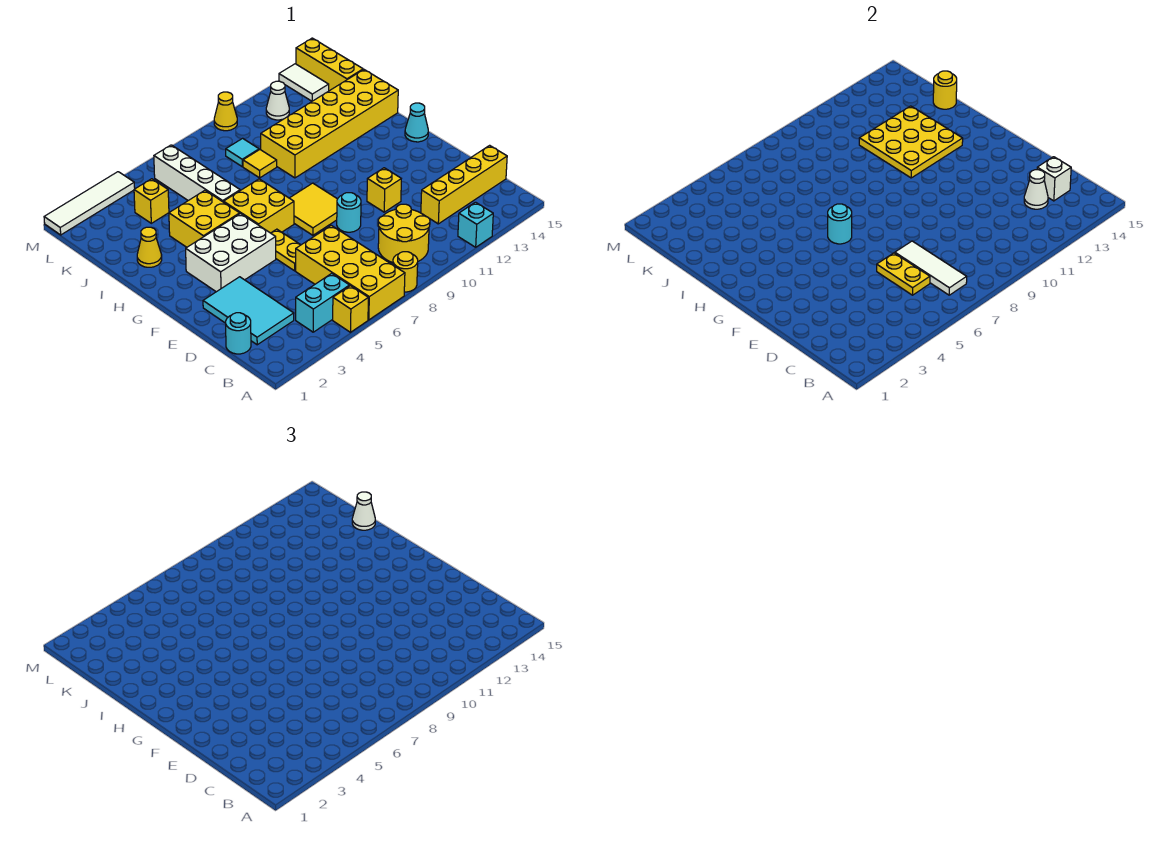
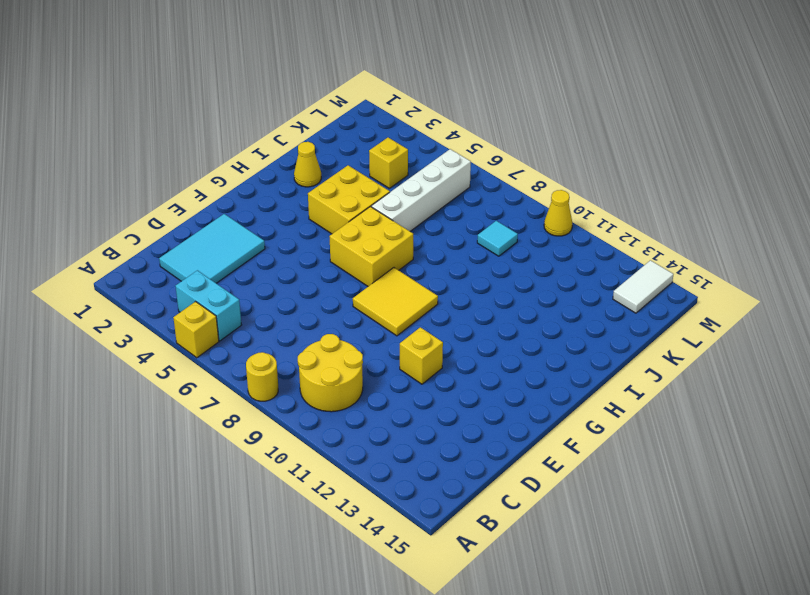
none -> yellow 2x4 brick [296,225,405,320]
none -> cyan 1x1 brick [458,202,493,247]
none -> cyan 1x1 round brick [226,313,251,354]
none -> yellow 1x4 brick [421,145,507,224]

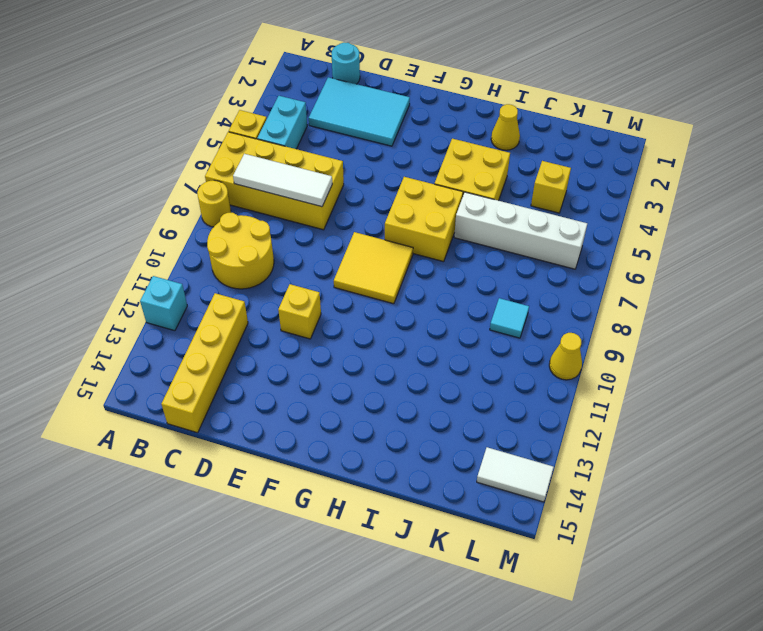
none -> yellow 1x2 plate [271,229,300,271]
none -> cyan 1x1 round brick [337,193,361,232]
none -> white 2x3 brick [186,214,276,292]
none -> cyan 1x1 cone [405,103,428,142]

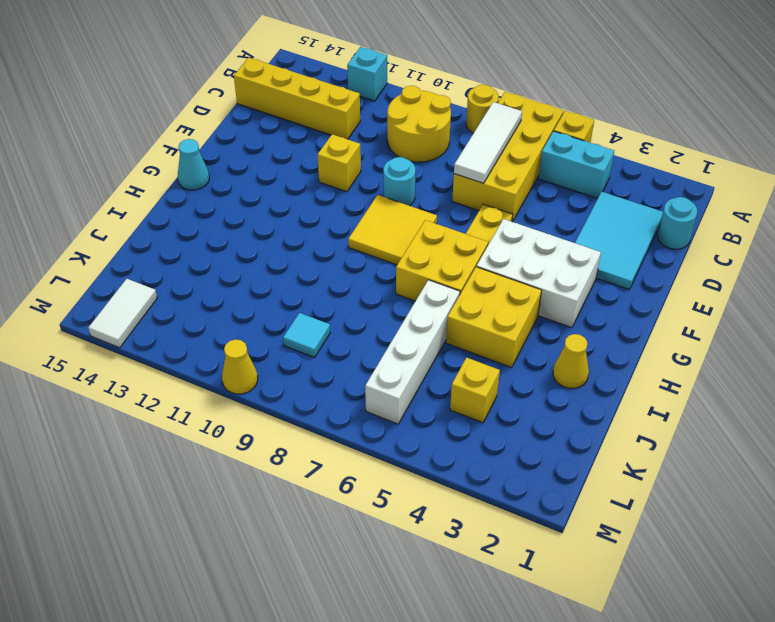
none -> yellow 2x6 brick [261,70,398,178]
none -> yellow 1x1 tile [243,150,277,178]
none -> yellow 1x3 brick [296,38,363,91]
none -> white 1x1 cone [266,81,289,120]

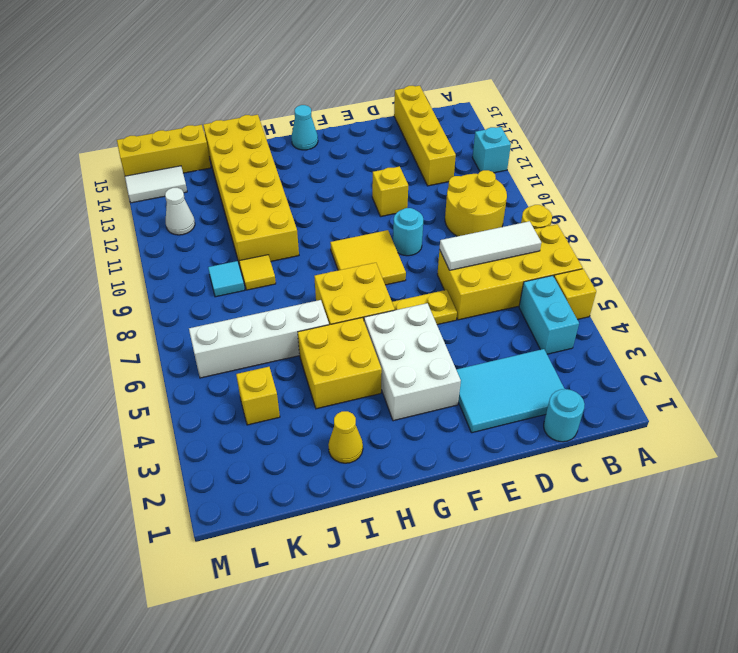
none -> white 1x4 tile [44,172,135,235]
none -> yellow 1x1 cone [214,92,237,131]
none -> yellow 1x2 plate [877,253,930,295]
none -> white 1x1 cone [1024,170,1048,209]

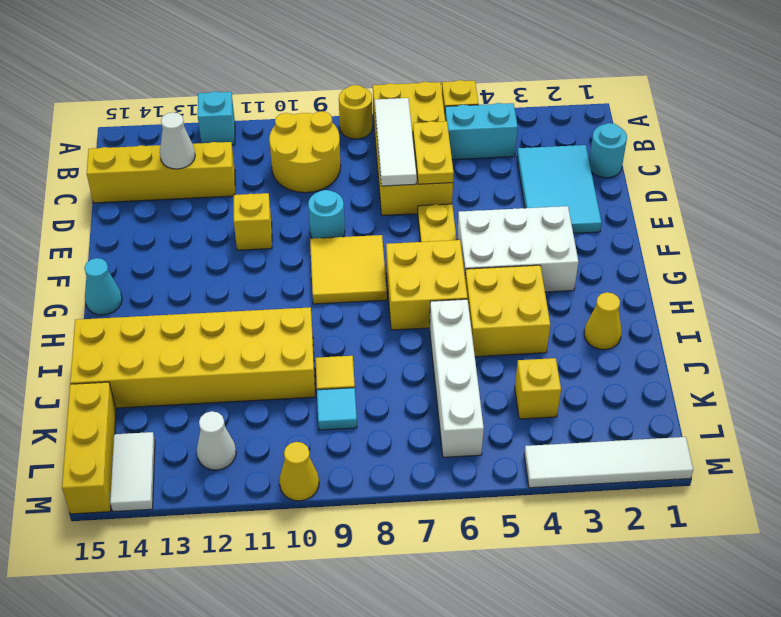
none -> white 1x1 brick [1037,157,1071,201]
none -> cyan 1x1 round brick [828,204,852,244]
none -> yellow 3x3 plate [859,106,963,178]
none -> yellow 1x1 round brick [933,71,957,109]

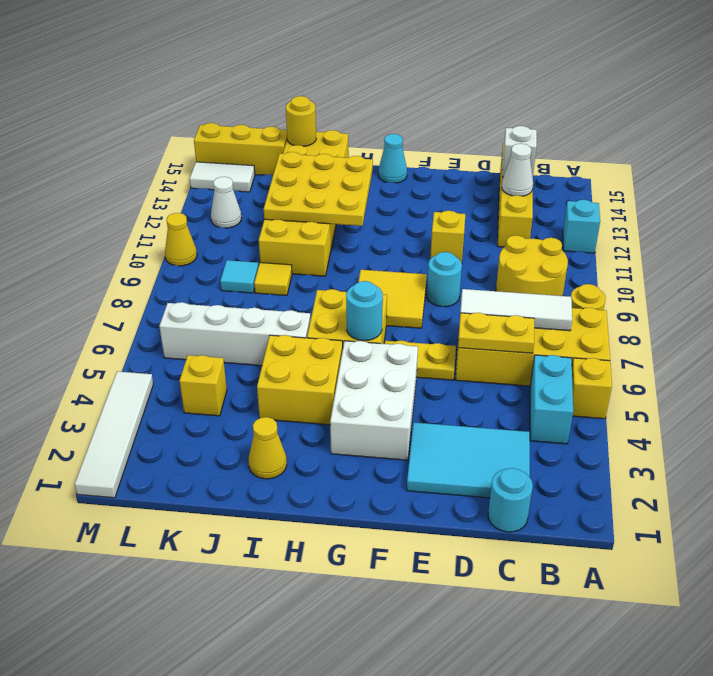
none -> white 1x1 cone [352,492,375,530]

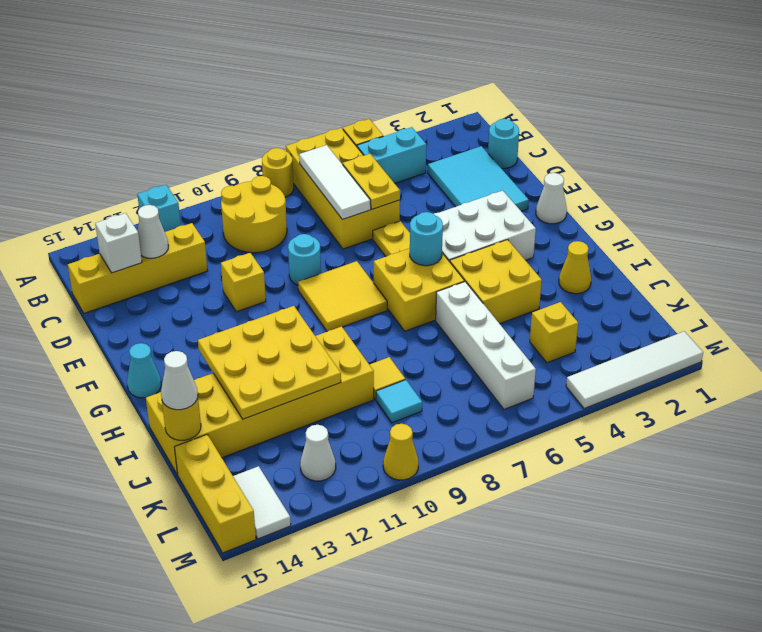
white 1x1 cone [536,173,567,224] -> none

